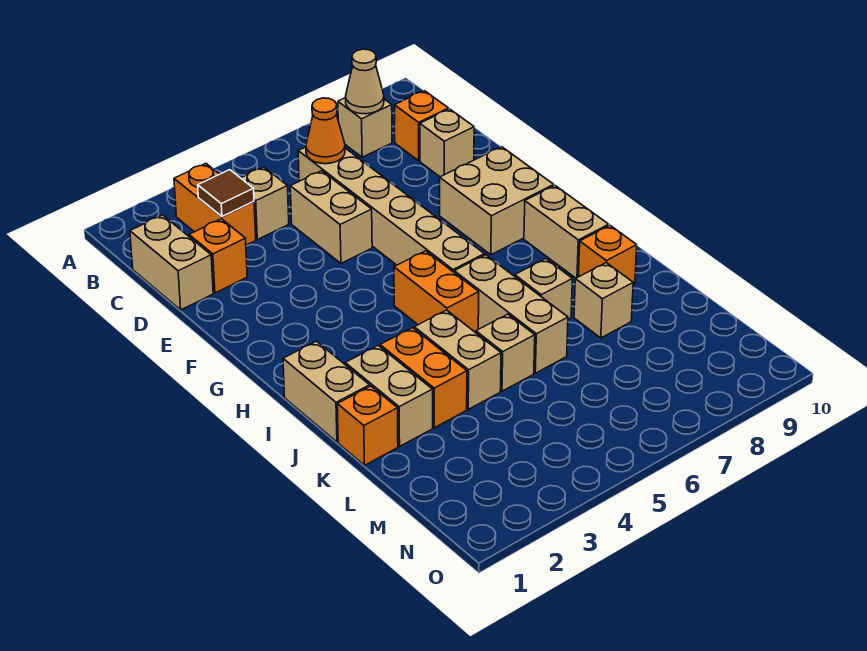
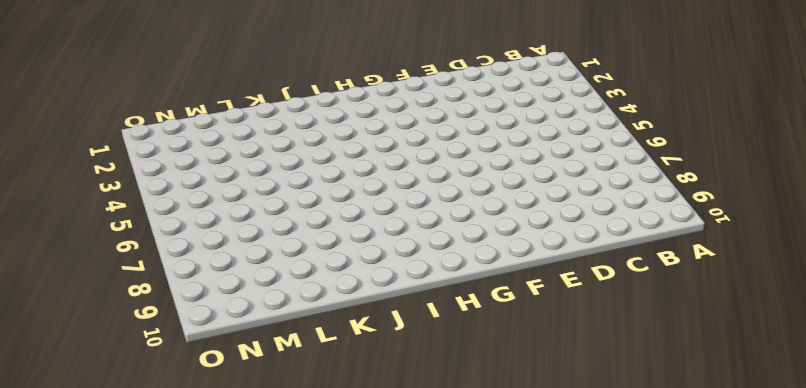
none -> orange 1x2 brick [174,164,256,245]
none -> tan 1x1 brick [338,98,392,157]
none -> tan 1x2 brick [130,215,213,310]

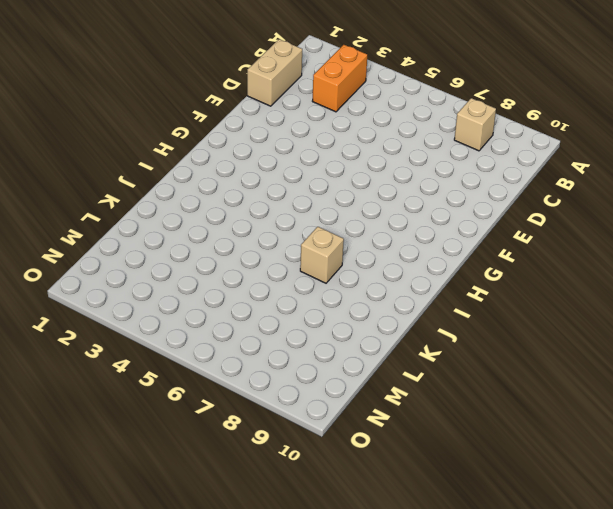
none -> tan 1x1 brick [241,167,289,240]
none -> tan 1x6 brick [298,147,484,272]
none -> orange 1x1 brick [395,91,449,161]

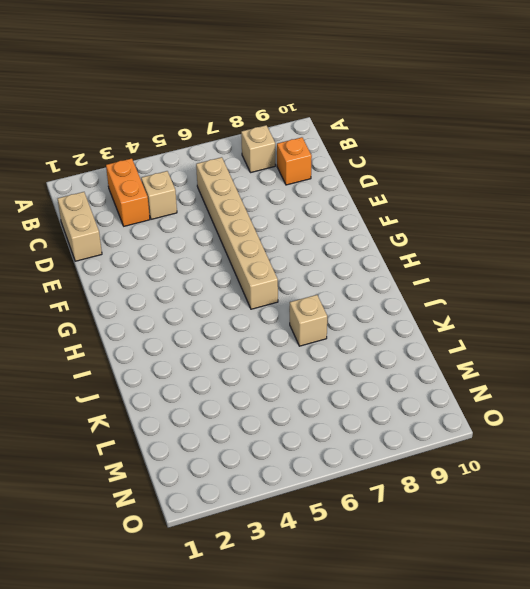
none -> orange 1x1 brick [189,219,247,293]
none -> tan 1x2 brick [290,171,372,263]
none -> tan 1x1 brick [420,109,474,177]

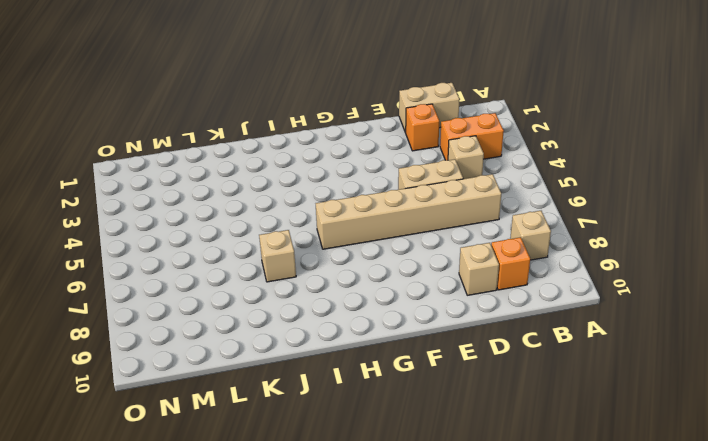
none -> tan 2x2 brick [440,147,554,255]
none -> orange 1x2 brick [394,251,479,332]
none -> tan 1x2 brick [524,185,609,278]

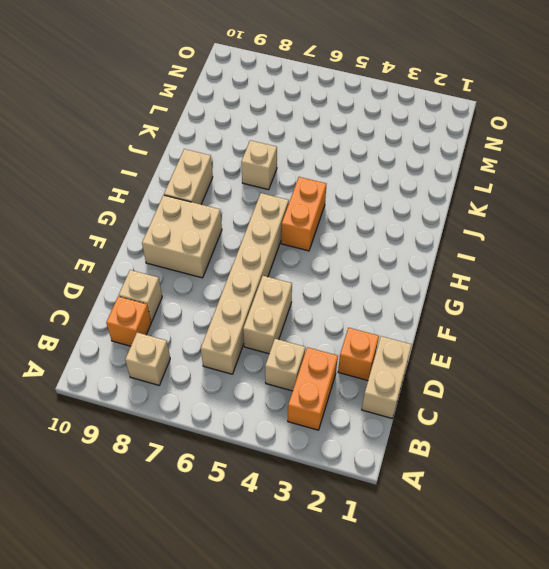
none -> tan 1x2 brick [283,341,370,442]
none -> tan 1x3 brick [454,255,568,373]
none -> tan 1x2 brick [345,346,433,446]

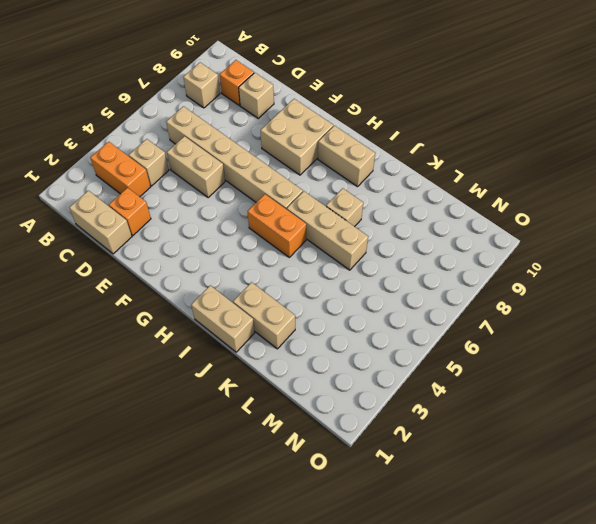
none -> orange 1x2 brick [380,328,467,428]
none -> tan 1x2 brick [414,310,501,409]
none -> orange 1x1 brick [578,226,637,285]

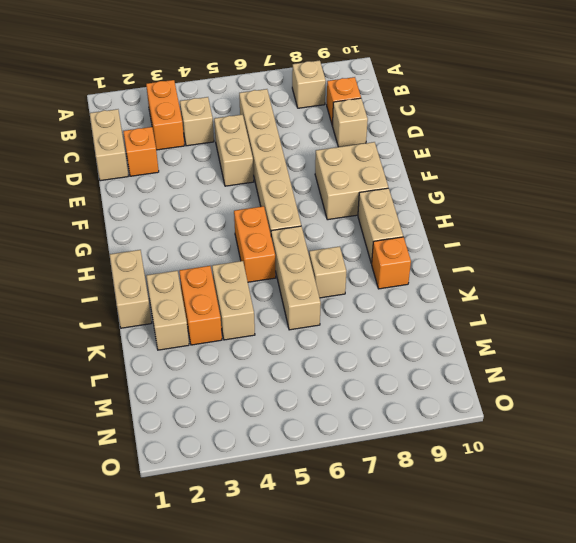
none -> orange 1x1 brick [337,386,398,465]
none -> tan 1x1 brick [476,314,535,391]
none -> tan 1x1 brick [574,263,633,338]

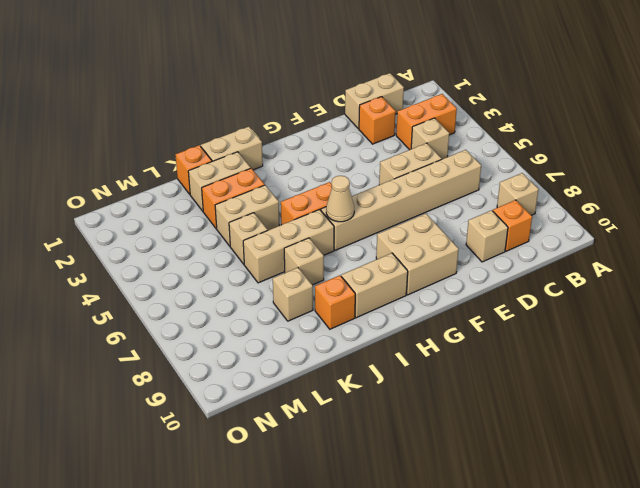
tan 1x1 cone [326,176,354,222] -> tan 1x1 cone moved to [346,49,384,114]
none -> brown 1x1 tile [198,170,254,217]
none -> orange 1x1 cone [306,98,345,164]

